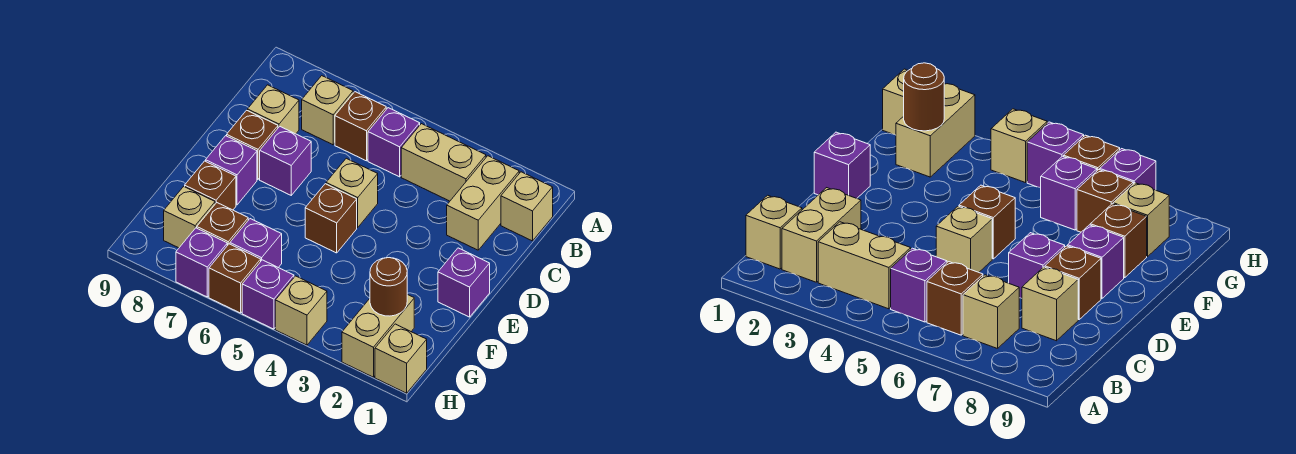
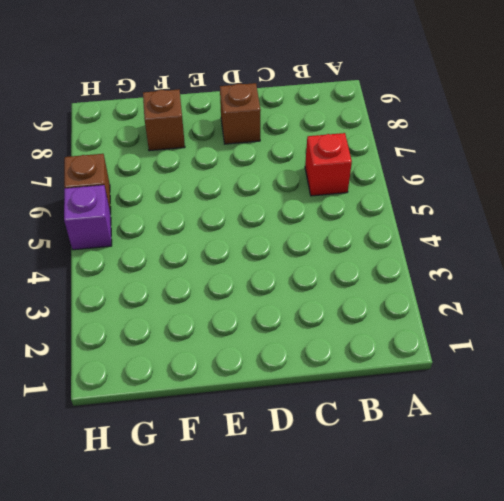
red 1x1 brick [305,133,352,196] -> brown 1x1 brick [335,92,386,161]
none -> tan 1x1 brick [501,172,553,241]
none -> tan 1x2 brick [447,156,519,250]
none -> tan 1x2 brick [401,124,486,201]

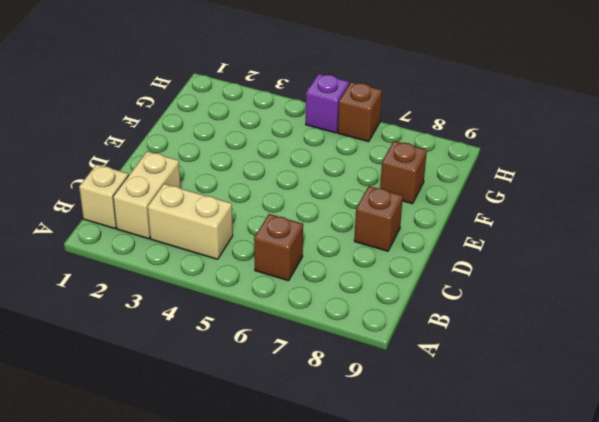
none -> purple 1x1 brick [368,108,420,177]
none -> tan 1x1 brick [302,76,353,145]
none -> tan 1x1 brick [247,85,299,134]

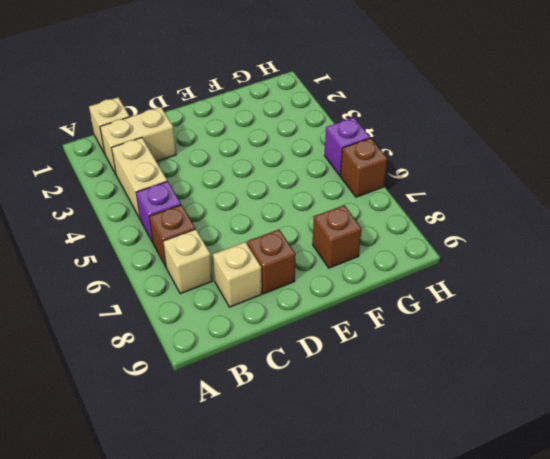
none -> tan 1x1 brick [326,158,378,228]
none -> purple 1x1 brick [260,127,311,195]
none -> purple 1x1 brick [438,248,490,317]

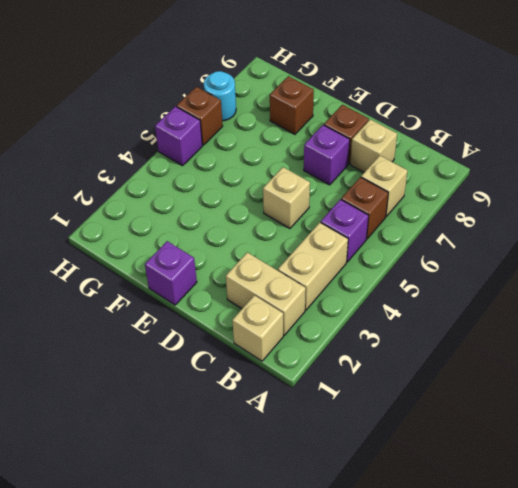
cyan 1x1 round brick [204,71,236,121] -> purple 1x1 brick [176,228,227,297]
none -> brown 1x1 brick [305,184,357,253]
none -> purple 1x1 brick [206,136,257,205]
none -> tan 1x2 brick [342,294,414,377]

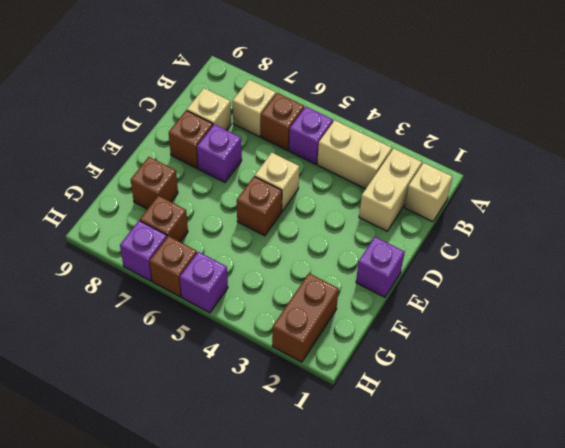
brown 1x2 brick [272,273,339,362] -> tan 1x2 brick [342,294,414,377]
none -> purple 1x1 brick [206,136,257,205]
none -> purple 1x1 brick [230,219,282,268]
none -> tan 1x1 brick [164,186,215,248]

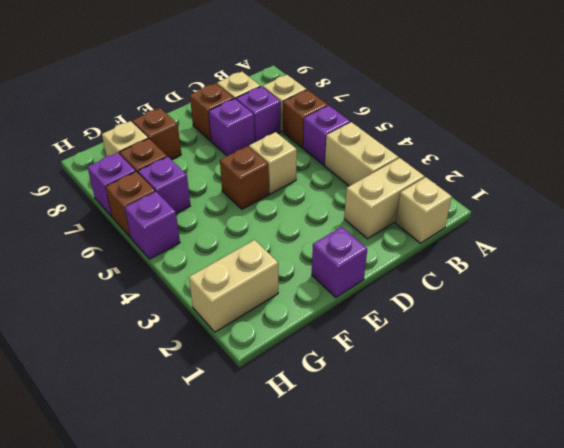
purple 1x1 brick [236,86,281,142] -> purple 1x1 brick moved to [206,136,257,205]
none -> tan 1x1 brick [375,324,427,393]
none -> tan 1x1 brick [275,276,327,345]
none -> brown 1x1 round brick [370,258,407,316]

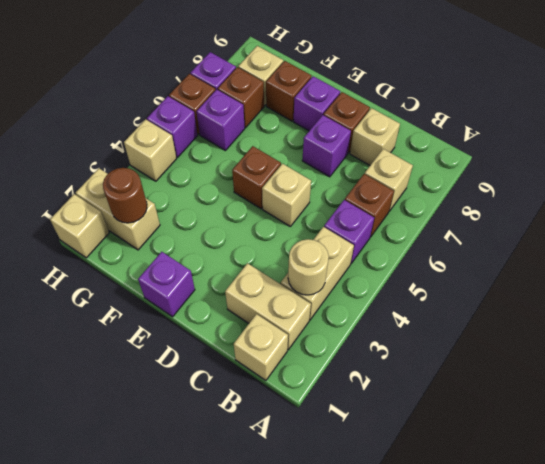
tan 1x1 round brick [288,239,329,295] -> none

